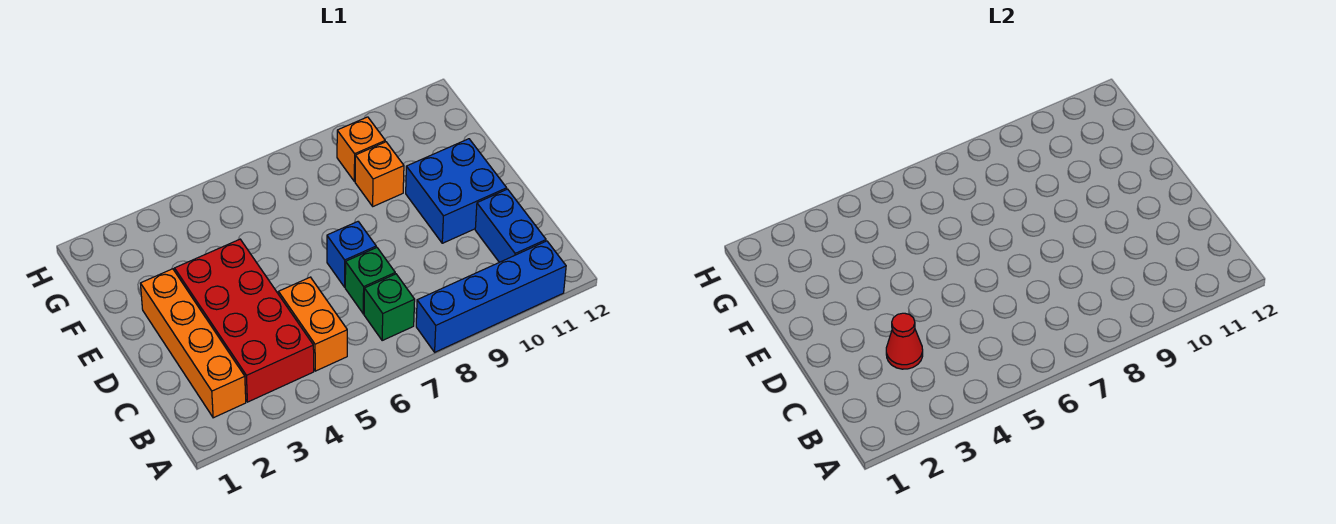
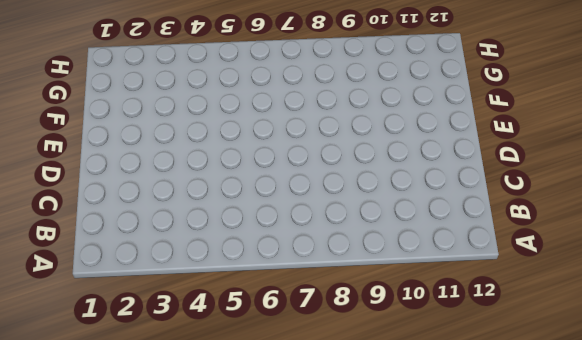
none -> blue 1x4 brick [416,241,566,352]
none -> orange 1x4 brick [140,269,246,418]
none -> red 2x4 brick [175,239,314,402]

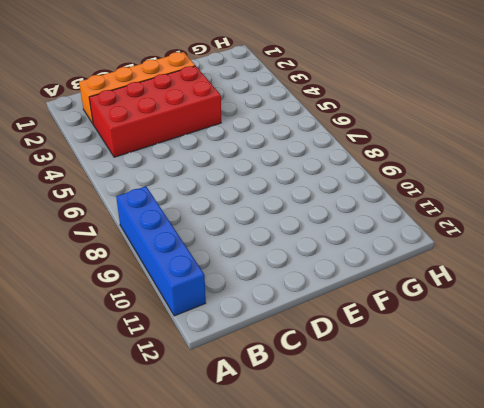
none -> orange 1x2 brick [279,277,347,371]
none -> green 1x1 brick [364,274,415,340]
none -> blue 1x2 brick [475,189,546,262]

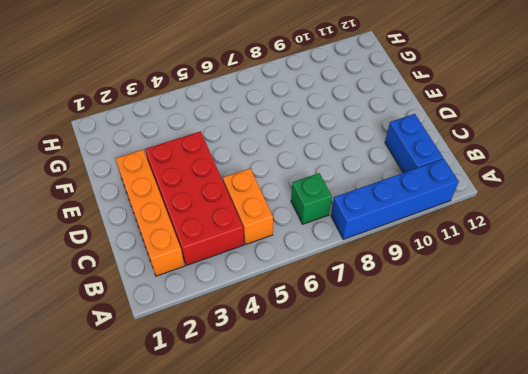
none -> green 1x1 brick [345,247,395,314]
none -> blue 1x1 brick [327,222,376,287]
none -> blue 2x2 brick [406,139,507,243]

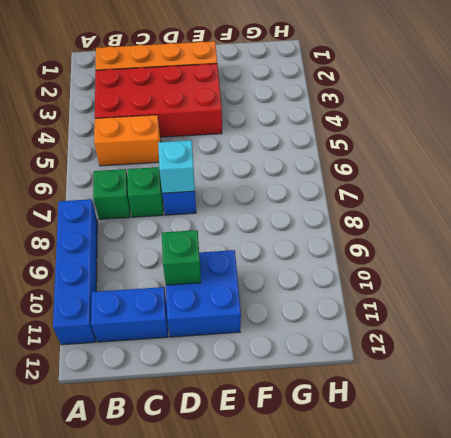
cyan 1x1 brick [158,140,195,193] -> none
green 1x1 brick [162,230,201,285] -> none
none -> orange 1x1 brick [355,142,404,206]
none -> orange 1x1 brick [337,117,385,181]
none -> red 1x1 cone [886,313,923,369]

